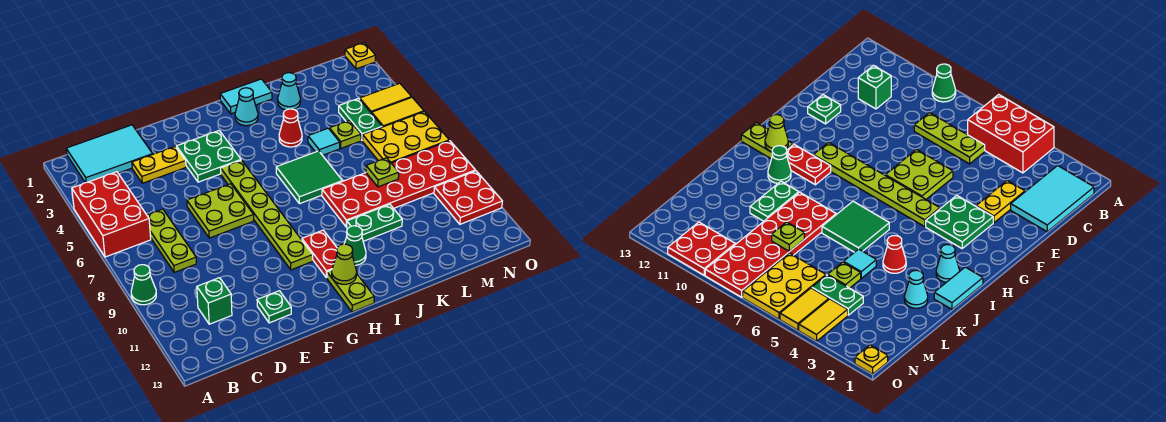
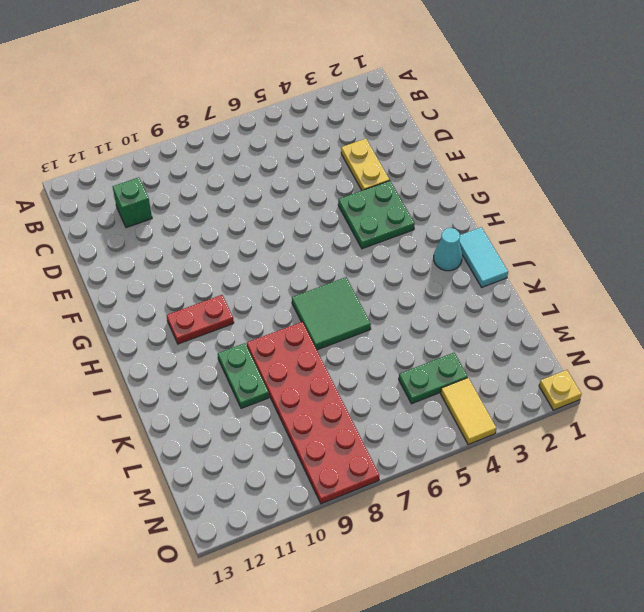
none -> red 2x3 brick [72,172,151,257]
none -> green 1x1 cone [131,265,156,305]
none -> cyan 2x3 tile [66,125,153,183]
none -> lime 1x3 plate [147,209,196,272]

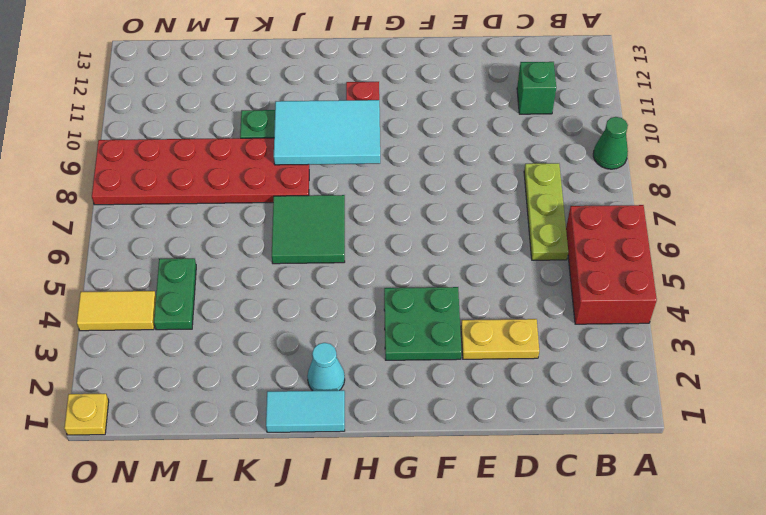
cyan 2x3 tile [274,100,380,165] -> cyan 2x3 tile moved to [66,125,153,183]
none -> lime 2x2 plate [187,184,254,238]
none -> green 1x1 plate [257,291,291,323]
none -> lime 1x6 plate [221,160,313,270]
none -> lime 1x2 plate [327,270,374,312]

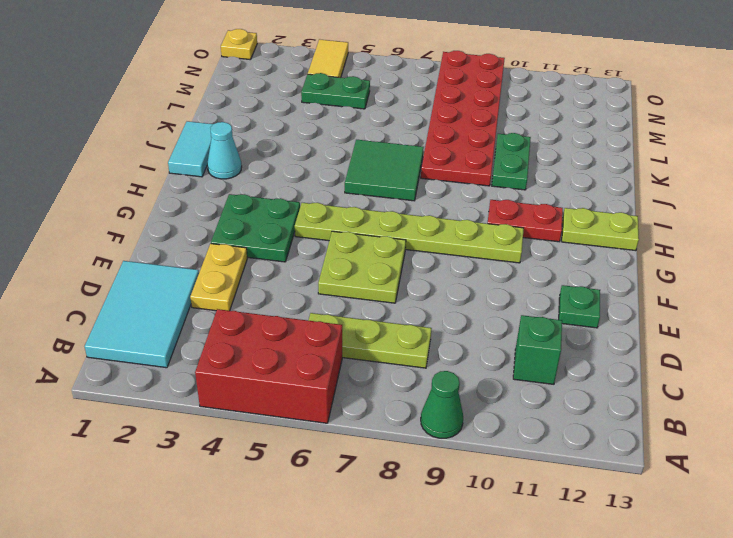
none -> green 1x1 cone [344,226,366,265]
none -> red 1x1 cone [279,109,302,147]
none -> cyan 1x1 cone [278,73,300,110]
none -> cyan 1x1 tile [308,128,340,155]

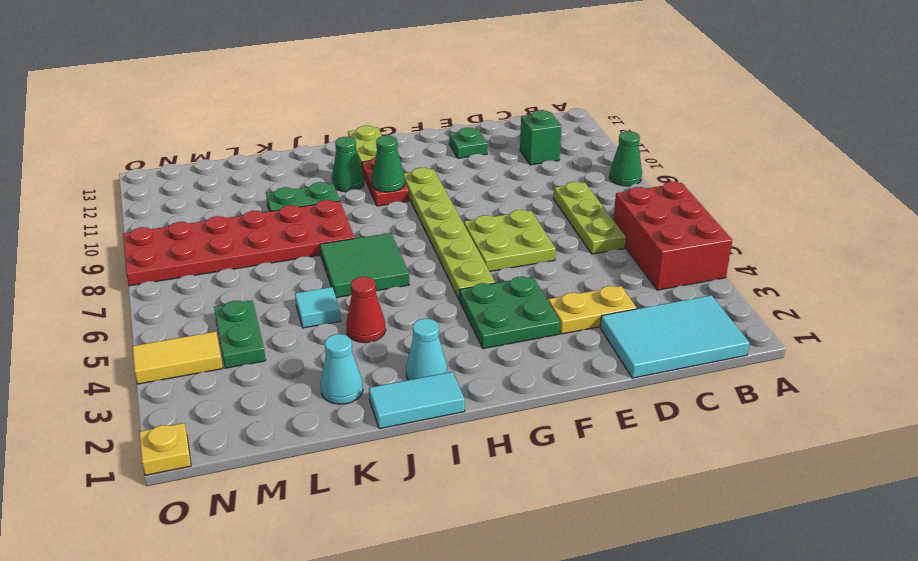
green 1x1 cone [372,136,405,192] -> none
none -> lime 1x1 plate [329,120,361,148]
none -> yellow 2x3 plate [362,112,449,163]
none -> yellow 1x2 tile [372,97,424,127]
none -> red 2x2 plate [434,171,502,224]

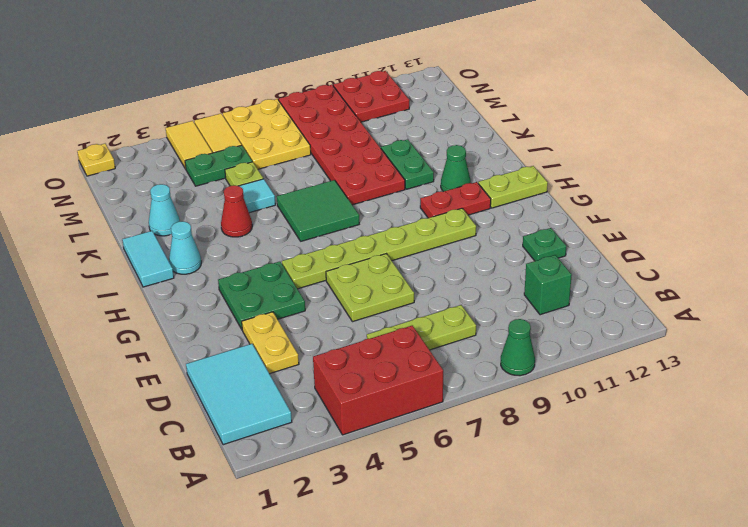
none -> lime 1x1 cone [332,244,357,284]
none -> lime 1x1 plate [366,158,399,187]

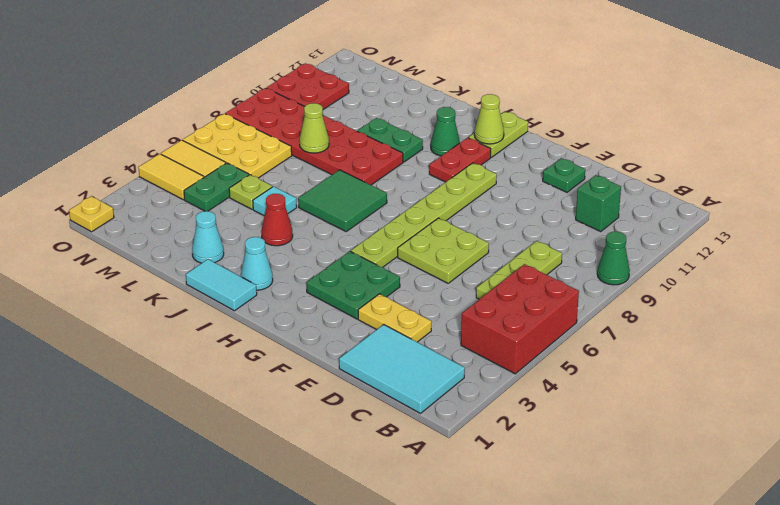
lime 1x1 cone [299,103,329,153] -> lime 1x1 plate [366,158,399,187]

